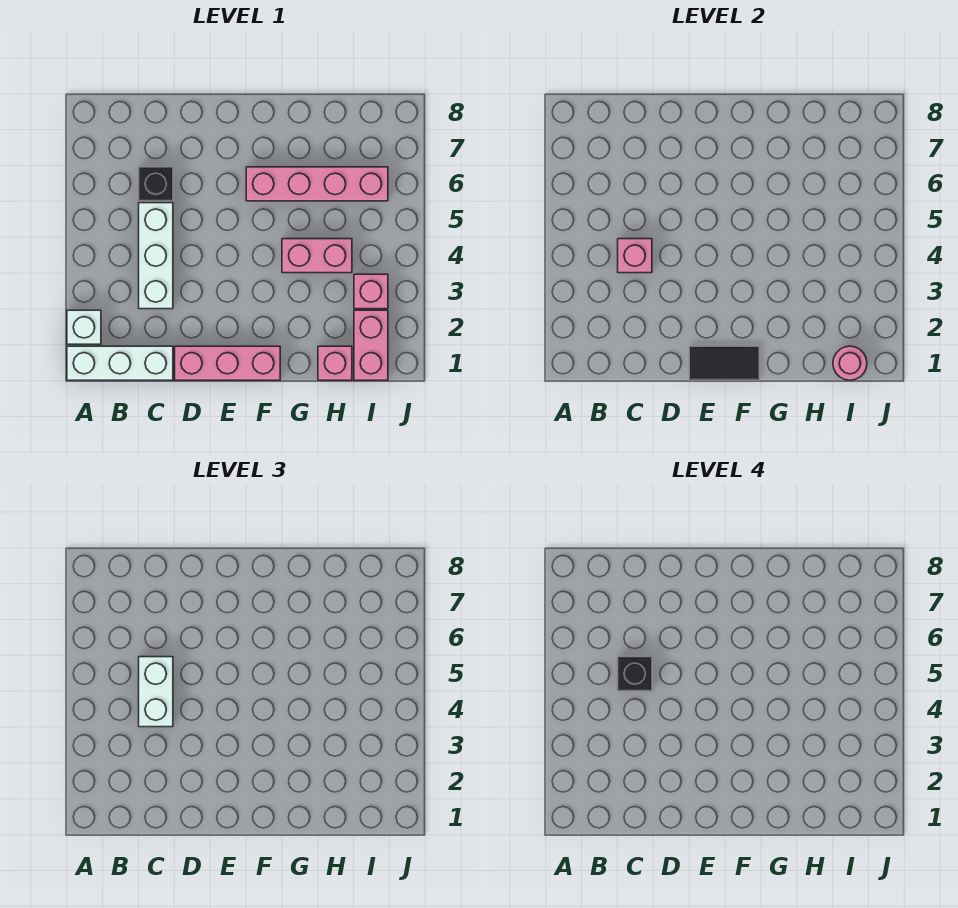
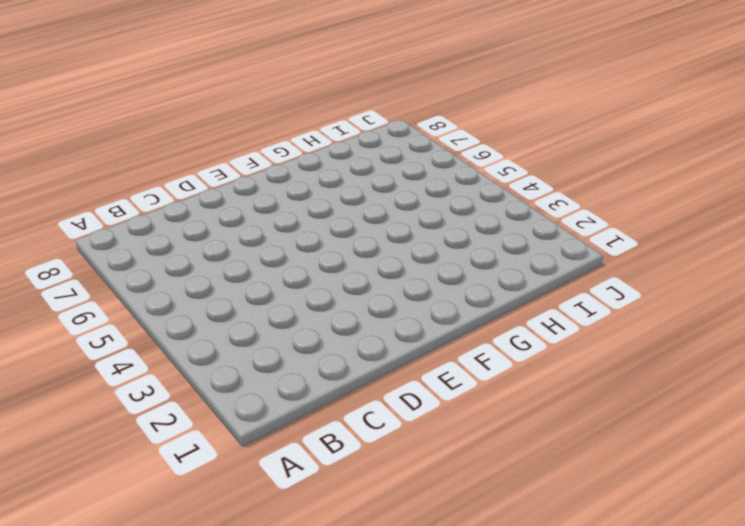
none -> white 1x3 brick [67,346,173,380]
none -> white 1x1 brick [67,310,101,344]
none -> white 1x3 brick [139,203,173,309]

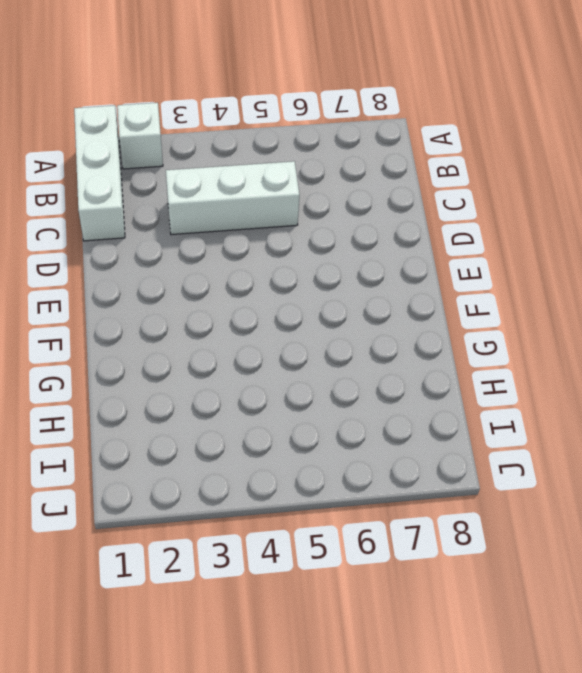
none -> black 1x1 brick [139,167,173,201]
none -> pink 1x3 brick [175,346,280,380]
none -> pink 1x4 brick [246,167,388,201]

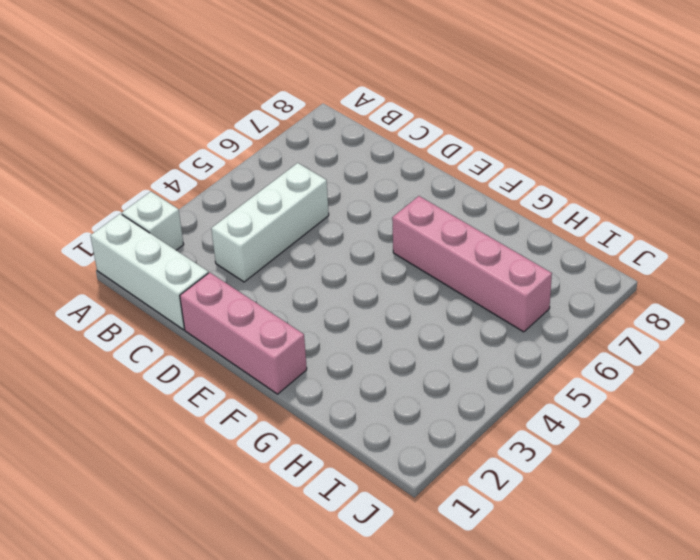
none -> black 1x1 brick [139,167,173,201]
none -> pink 1x2 brick [282,239,352,273]
none -> pink 1x1 brick [318,346,352,380]

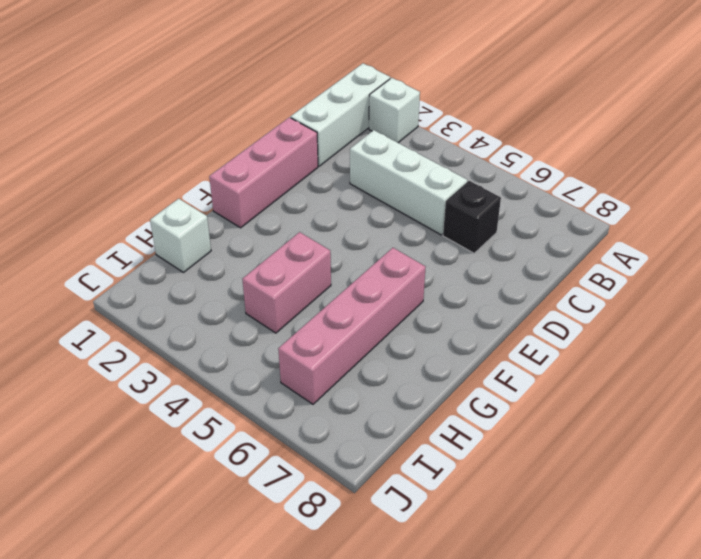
white 1x1 brick [150,199,211,272] -> pink 1x1 brick [318,346,352,380]
none -> pink 1x2 brick [354,310,388,380]
none -> pink 1x1 brick [354,274,388,309]
none -> pink 1x1 brick [618,239,652,273]

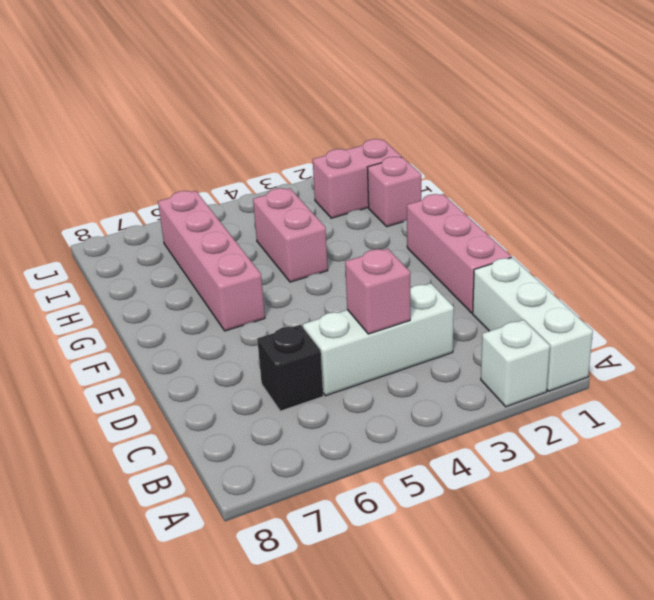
none -> pink 1x1 brick [354,274,388,309]
none -> black 1x2 tile [689,346,759,380]
none -> pink 1x1 round brick [833,346,867,380]

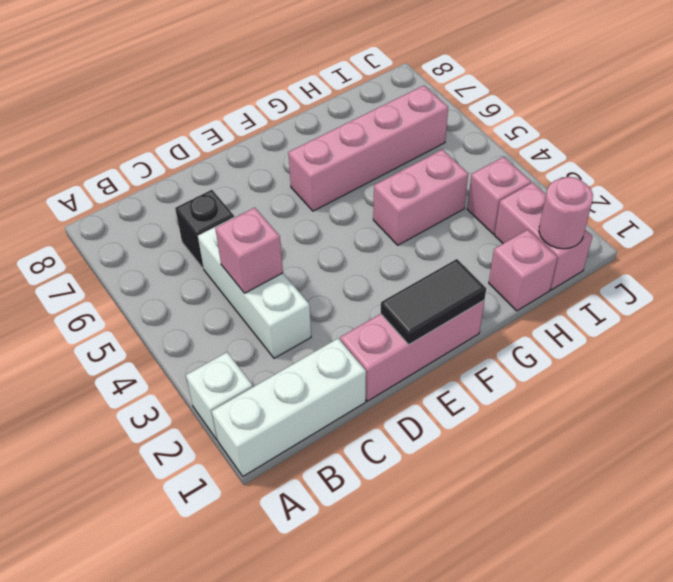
none -> white 1x2 brick [139,657,173,727]
none -> black 1x1 brick [618,657,652,691]

